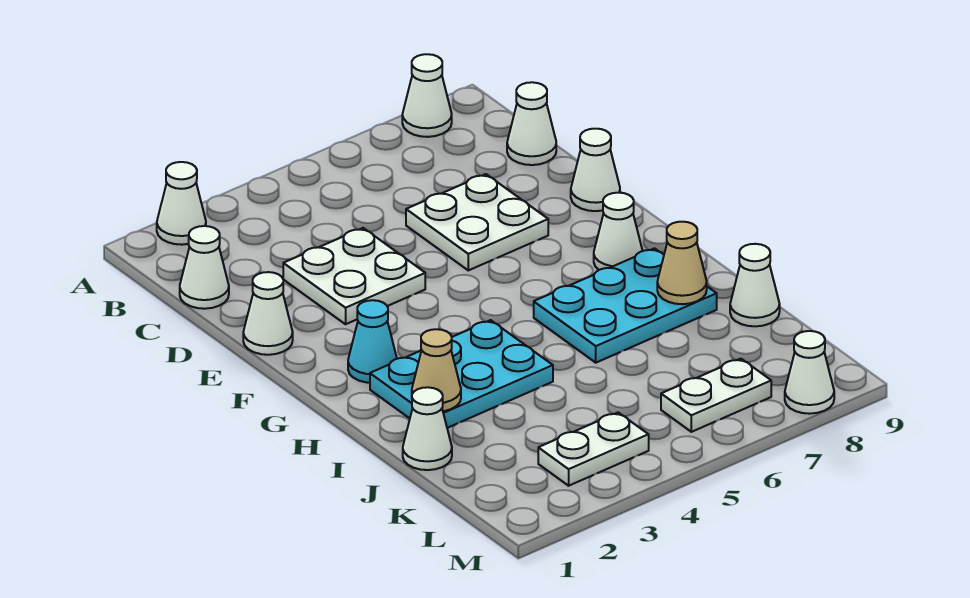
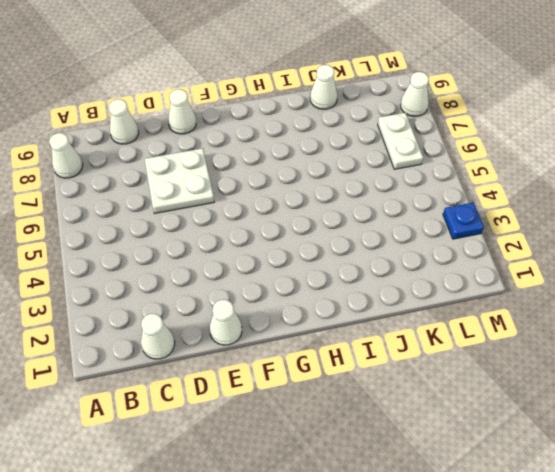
blue 1x1 plate [443,202,484,239] -> none
none -> white 1x1 cone [157,162,206,245]
none -> white 2x2 plate [283,228,425,324]
none -> cyan 1x1 cone [348,300,397,383]

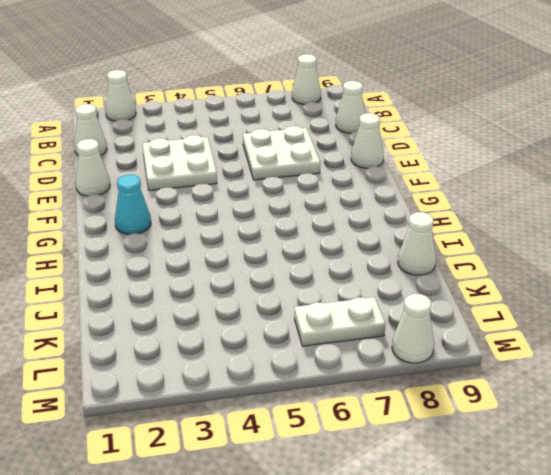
none -> white 1x1 cone [594,193,642,270]
none -> cyan 2x3 plate [370,320,553,428]
none -> cyan 2x3 plate [534,248,717,363]

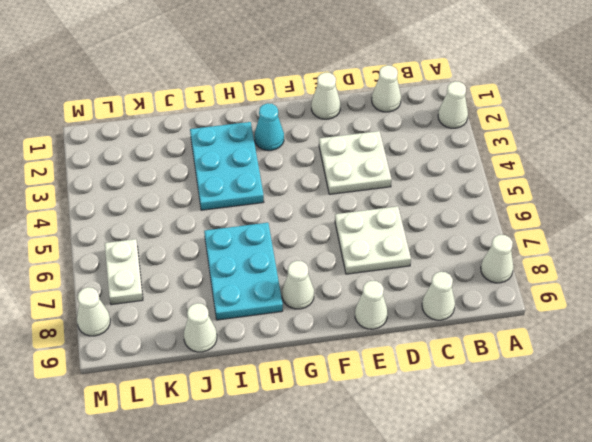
none -> white 1x1 cone [403,387,452,470]
none -> white 1x2 plate [538,413,649,486]
none -> tan 1x1 cone [412,329,461,411]

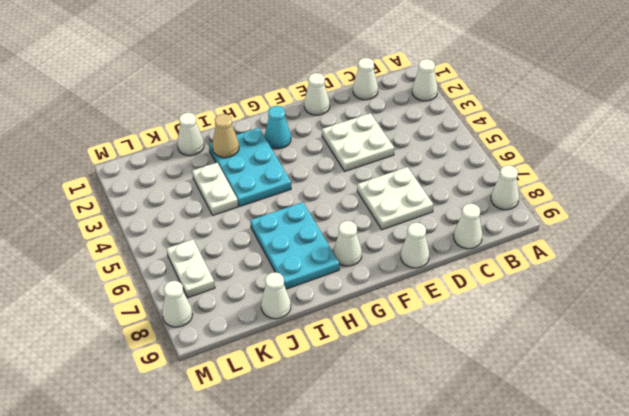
white 1x2 plate [192,163,238,215] -> white 1x2 plate moved to [538,413,649,486]
none -> tan 1x1 cone [657,222,707,304]

